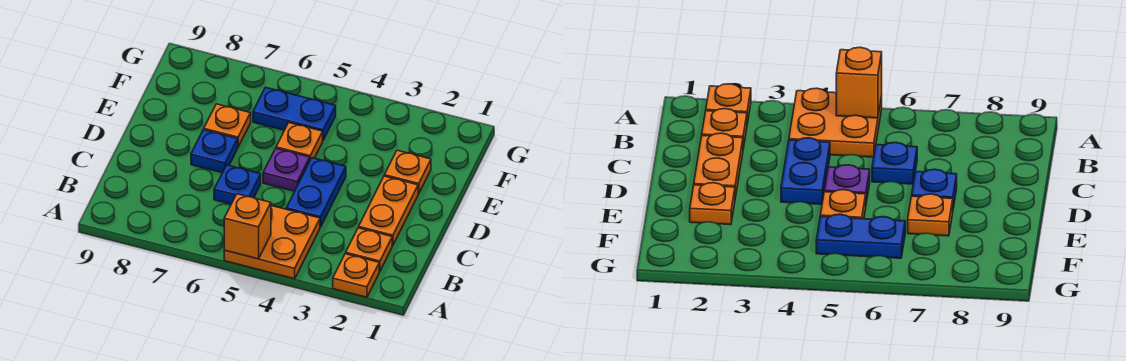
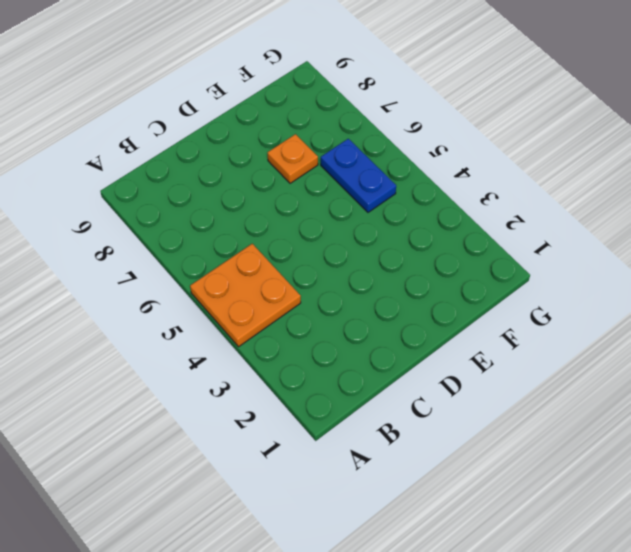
none -> orange 1x1 plate [333,254,379,297]
none -> orange 1x1 plate [346,228,392,271]
none -> orange 1x2 plate [359,176,418,246]

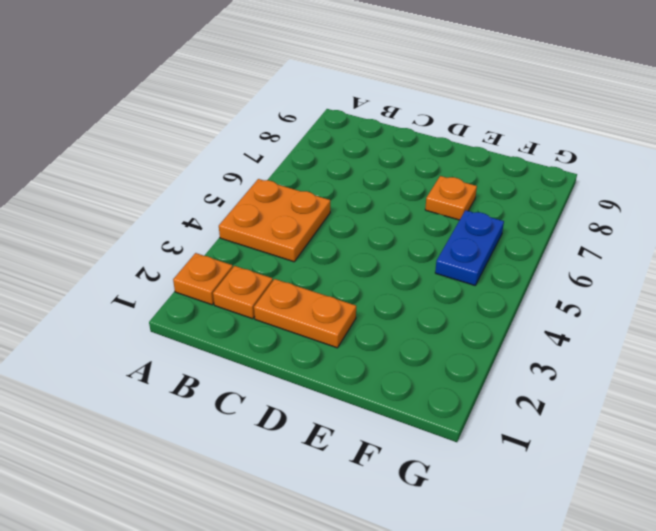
none -> blue 1x2 plate [286,158,346,227]
none -> blue 1x1 plate [214,165,261,204]
none -> purple 1x1 plate [263,148,310,191]

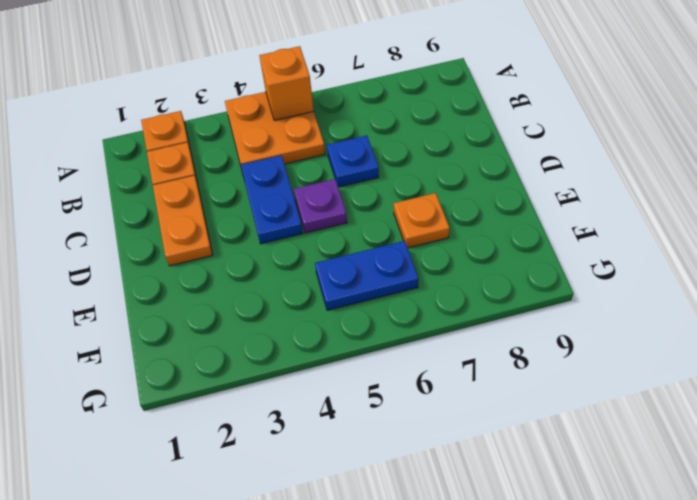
none -> blue 1x1 plate [191,130,238,173]
none -> orange 1x1 plate [384,150,431,194]
none -> orange 1x1 plate [276,123,323,159]

